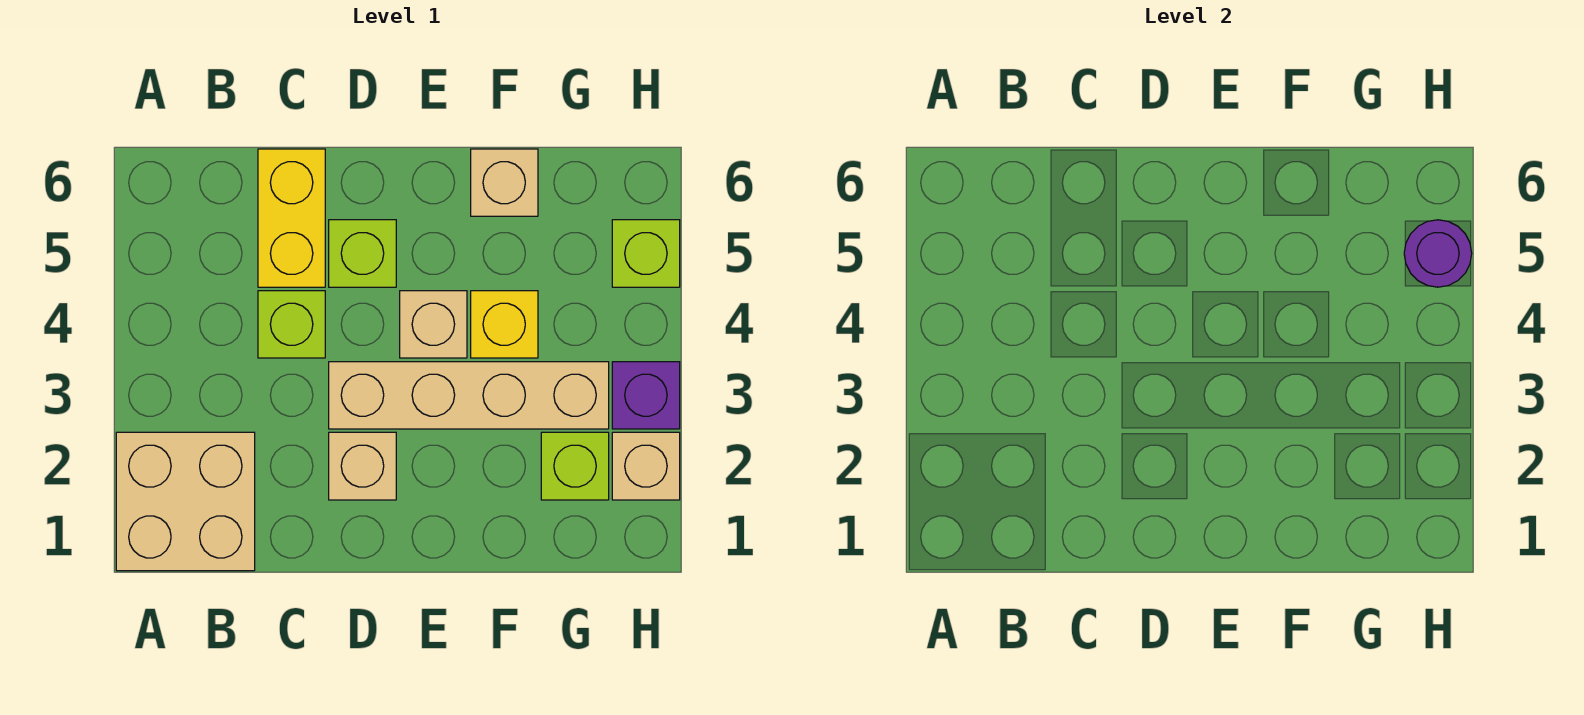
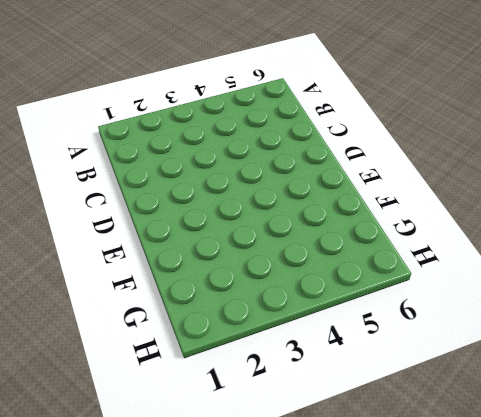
none -> tan 2x2 brick [116,432,255,571]
none -> lime 1x1 brick [258,291,325,358]
none -> yellow 1x2 brick [258,149,325,287]

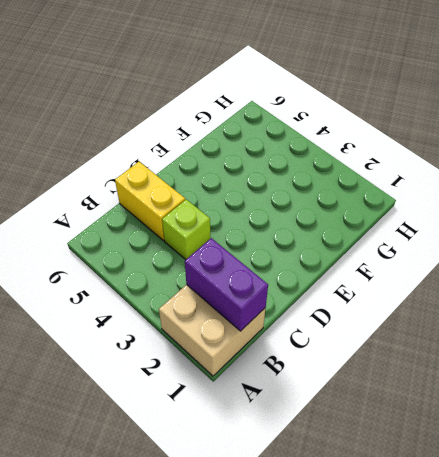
purple 1x2 brick [185,238,268,331] -> none
none -> tan 1x1 brick [329,432,396,500]
none -> tan 1x4 brick [329,362,609,429]
none -> lime 1x1 brick [329,220,396,287]

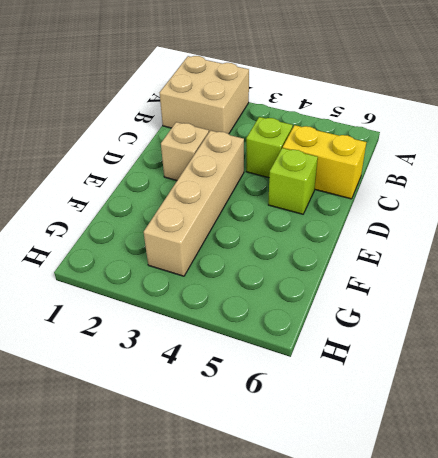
none -> tan 1x1 brick [400,291,467,358]
none -> yellow 1x1 brick [471,291,538,358]
none -> tan 1x1 brick [471,149,538,216]

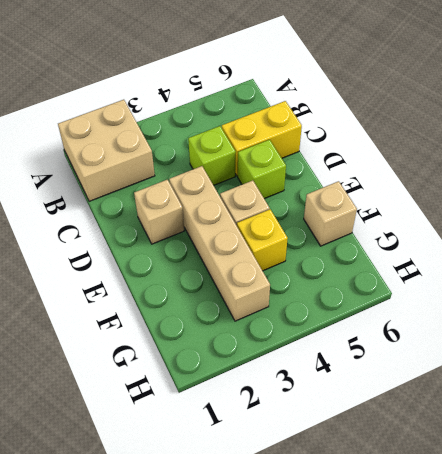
none -> lime 1x1 brick [541,432,609,500]
none -> tan 1x1 brick [612,432,680,500]
none -> purple 1x1 brick [612,362,680,429]

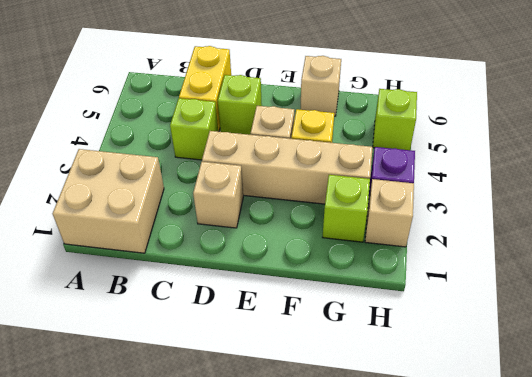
none -> purple 1x1 round brick [1404,220,1472,287]

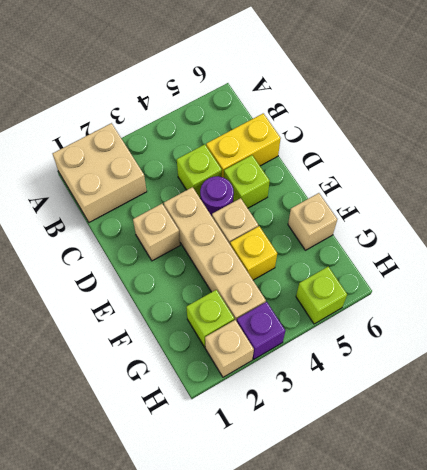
purple 1x1 round brick [200,176,234,216] -> purple 1x1 round brick moved to [1404,220,1472,287]

